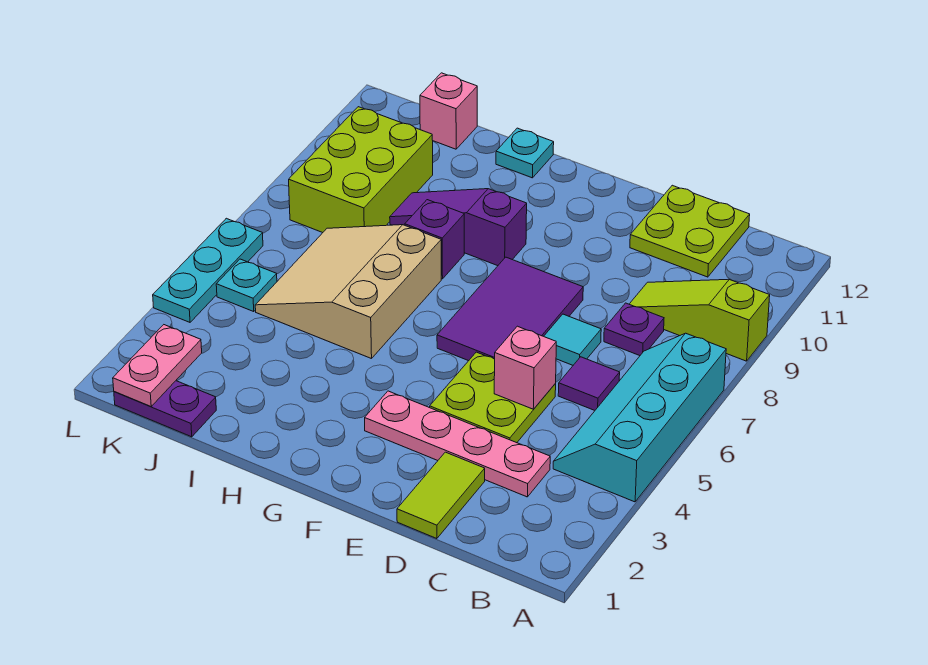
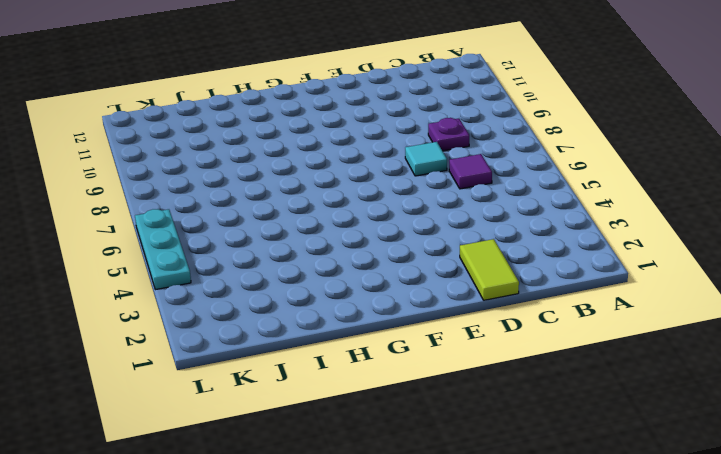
none -> cyan 2x4 slope [553,333,726,502]
none -> lime 1x3 slope [629,279,770,361]
none -> pink 1x4 plate [365,391,550,497]

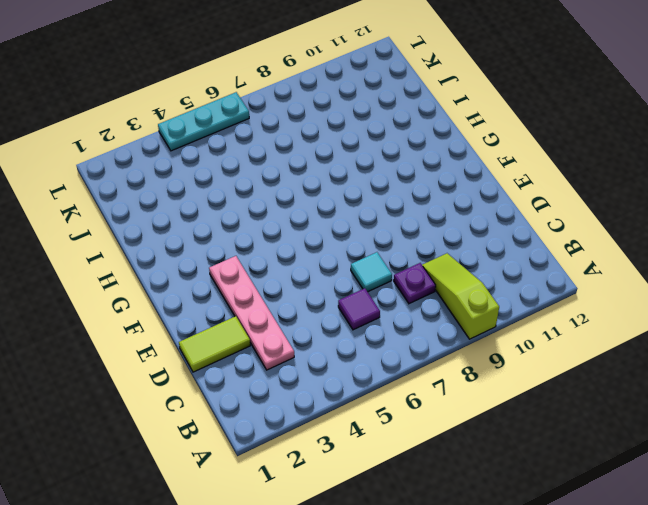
none -> cyan 2x4 slope [553,333,726,502]
none -> lime 2x2 plate [630,185,750,277]
none -> lime 2x2 plate [430,352,556,443]

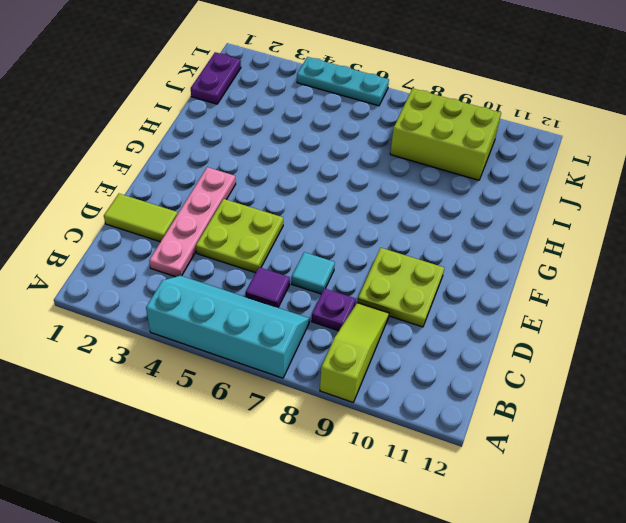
lime 2x2 plate [358,248,444,327] -> lime 2x2 plate moved to [630,185,750,277]
none -> purple 2x3 tile [437,257,583,361]
none -> purple 1x3 slope [390,189,527,266]
none -> tan 3x3 slope [255,225,441,359]

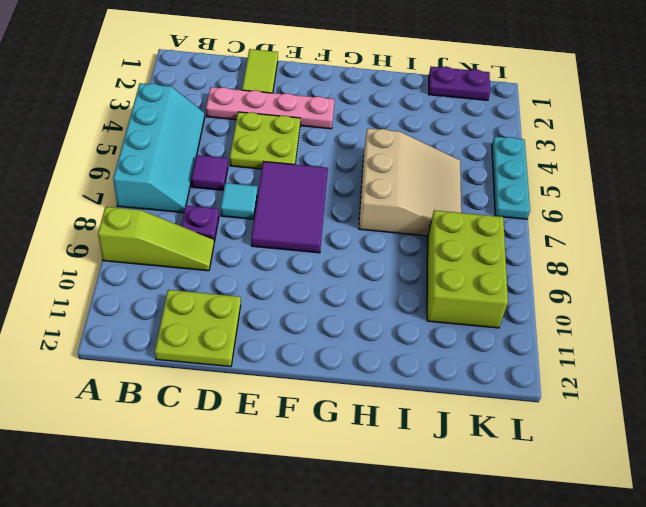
none -> purple 1x3 slope [390,189,527,266]
none -> purple 1x1 brick [405,200,464,279]
none -> cyan 1x1 plate [496,128,554,178]

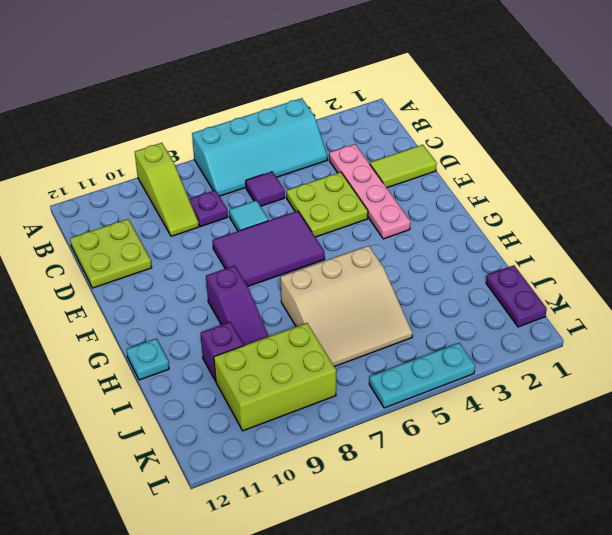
purple 1x1 brick [201,322,244,381] -> purple 1x1 brick moved to [405,200,464,279]
none -> pink 1x1 brick [420,73,477,149]
none -> cyan 1x1 plate [216,259,277,311]
none -> pink 1x1 brick [494,326,556,409]

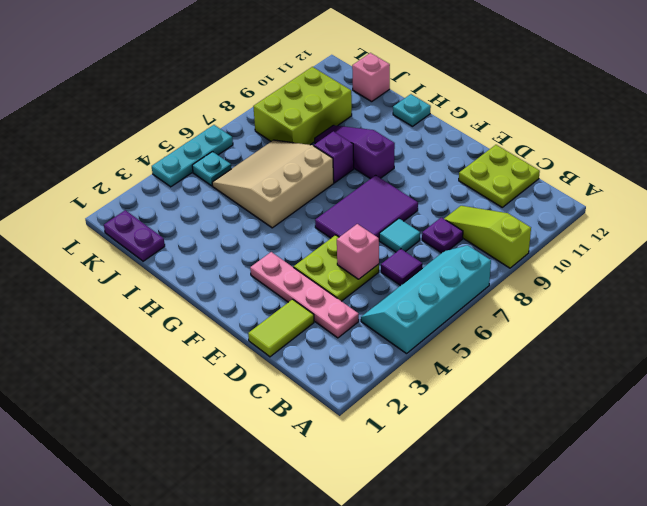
none -> pink 1x2 plate [113,325,202,407]

